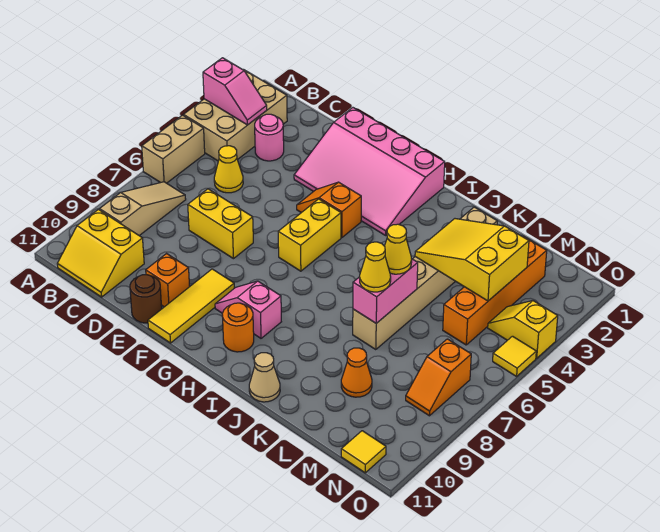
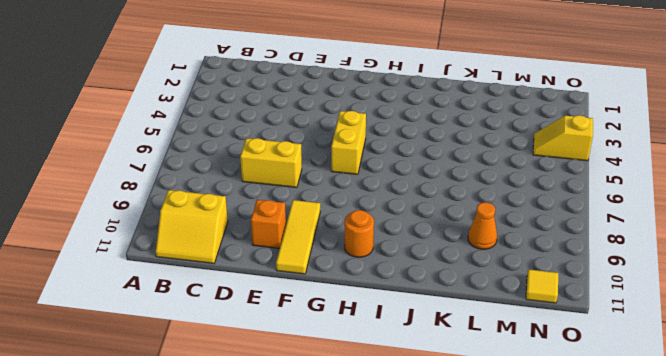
none -> tan 2x3 brick [184,70,287,161]
none -> tan 1x2 brick [142,115,205,183]
none -> tan 1x3 slope [100,182,186,236]

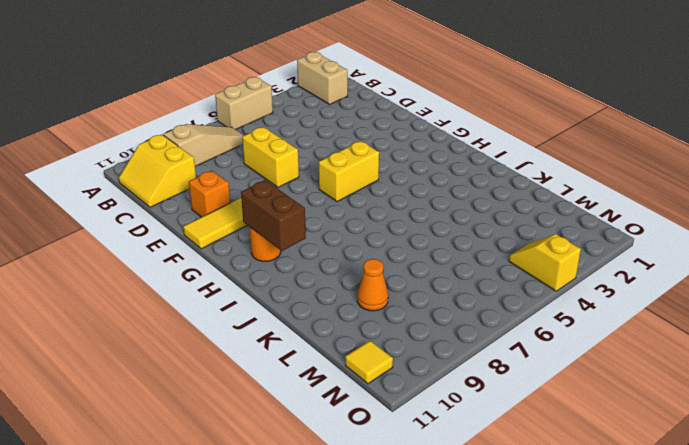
tan 1x2 brick [297,52,348,104] -> tan 2x3 brick [184,70,287,161]
brown 1x2 brick [241,180,306,251] -> none
none -> pink 1x1 round brick [255,114,284,161]
none -> yellow 1x1 cone [214,146,243,193]
none -> pink 3x4 slope [294,108,445,235]

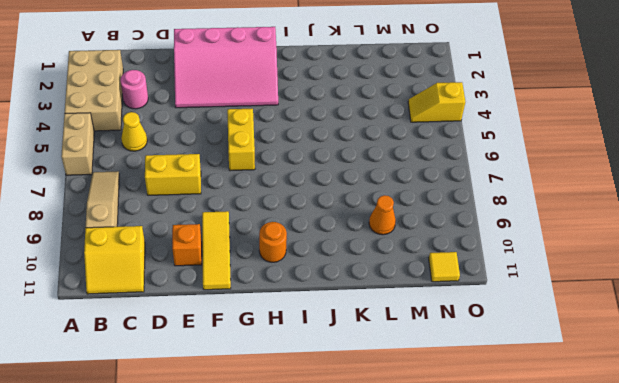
none -> brown 1x1 round brick [130,275,162,323]
none -> orange 1x2 slope [297,182,361,238]
none -> pink 1x2 slope [215,281,281,338]

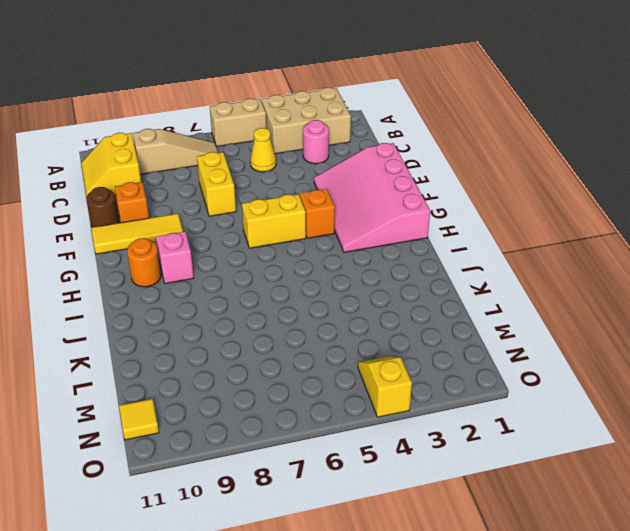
none -> tan 1x1 cone [249,353,280,402]
none -> tan 1x6 brick [353,207,497,350]
none -> orange 1x1 cone [341,348,372,397]

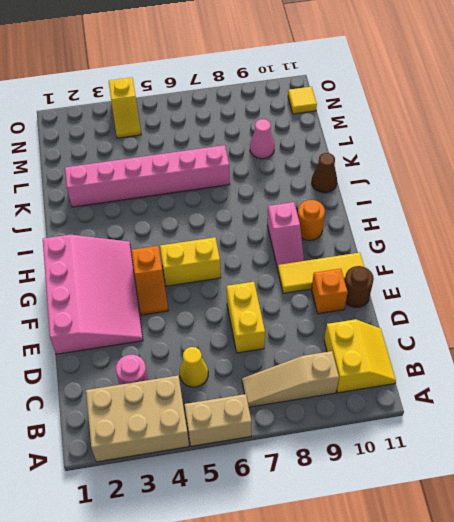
brown 1x1 cone [312,153,337,193] -> tan 1x1 cone [249,353,280,402]
pink 1x6 brick [65,145,230,207] -> tan 1x6 brick [353,207,497,350]
pink 1x1 cone [250,119,274,159] -> orange 1x1 cone [341,348,372,397]
none -> orange 1x4 brick [443,236,547,345]
none -> orange 1x2 slope [406,339,471,416]
none -> yellow 1x1 tile [493,336,536,376]

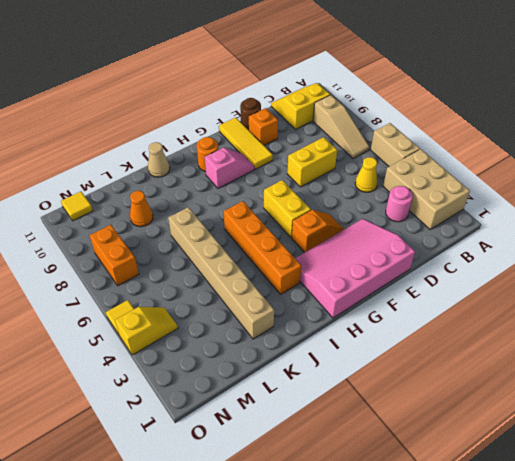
orange 1x4 brick [224,201,301,294] -> orange 1x4 brick moved to [443,236,547,345]
orange 1x2 brick [90,225,139,286] -> orange 1x2 slope [406,339,471,416]
none -> pink 1x2 slope [203,58,267,125]
none -> yellow 2x3 slope [415,219,529,301]
none -> pink 1x2 brick [353,259,418,323]

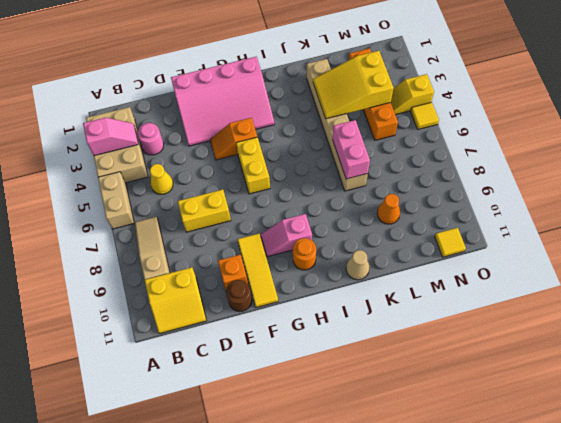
none -> orange 1x2 slope [406,339,471,416]
none -> yellow 1x1 cone [385,224,412,274]
none -> yellow 1x1 cone [360,242,391,292]

